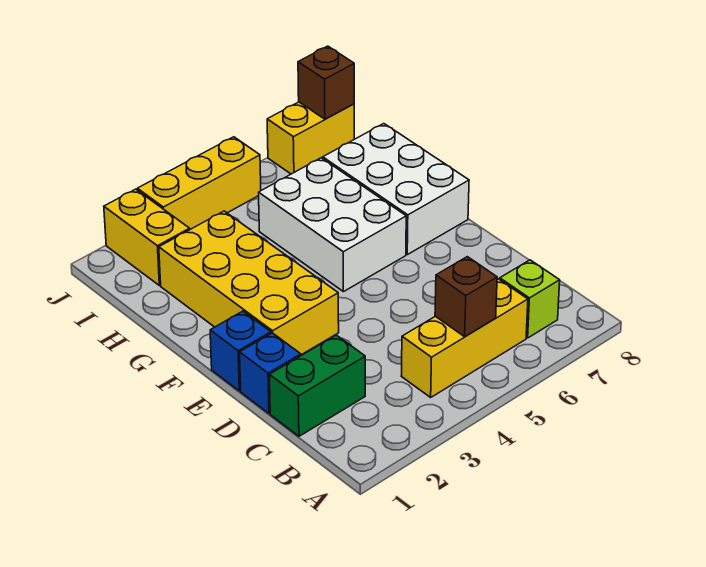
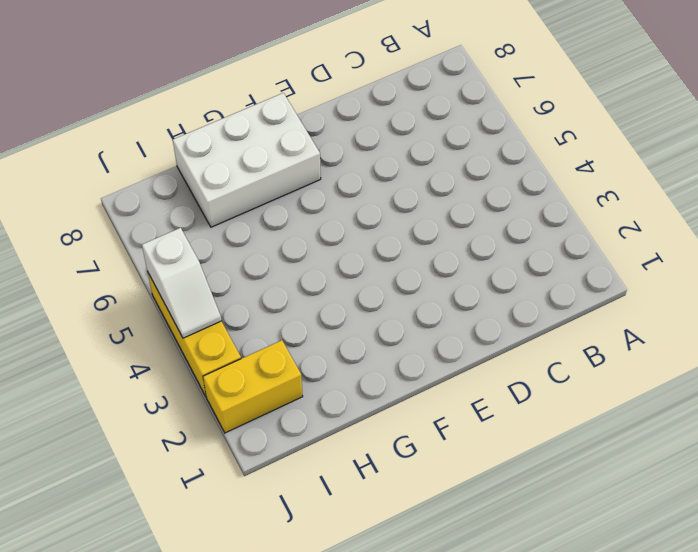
white 1x2 slope [142,228,221,338] -> none
none -> yellow 1x3 brick [402,279,528,397]
none -> lime 1x1 brick [500,260,560,338]
none -> green 1x2 brick [270,335,365,436]

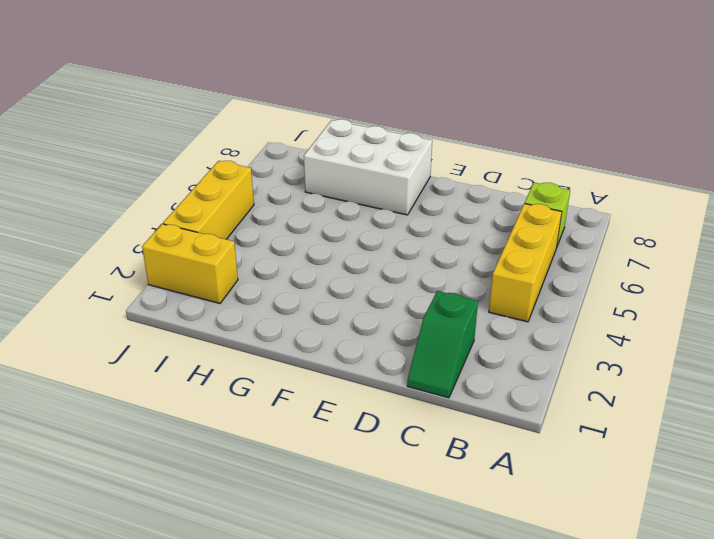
green 1x2 slope [407,291,478,398] -> green 1x2 brick [270,335,365,436]
none -> blue 1x1 brick [240,333,301,413]
none -> blue 1x1 brick [210,311,271,391]
none -> yellow 2x4 brick [159,211,339,355]

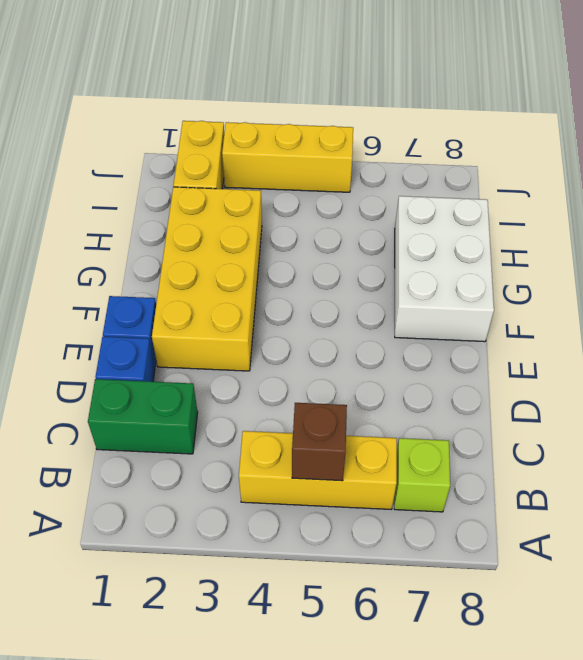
none -> white 2x3 brick [259,158,406,292]
none -> yellow 1x2 brick [267,102,354,174]
none -> brown 1x1 brick [298,46,354,119]

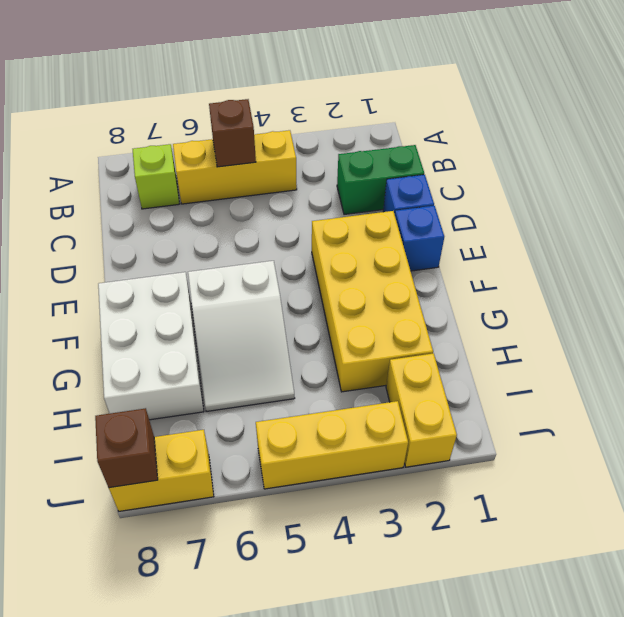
white 2x3 slope [188,261,295,412] -> white 2x3 brick [259,158,406,292]

